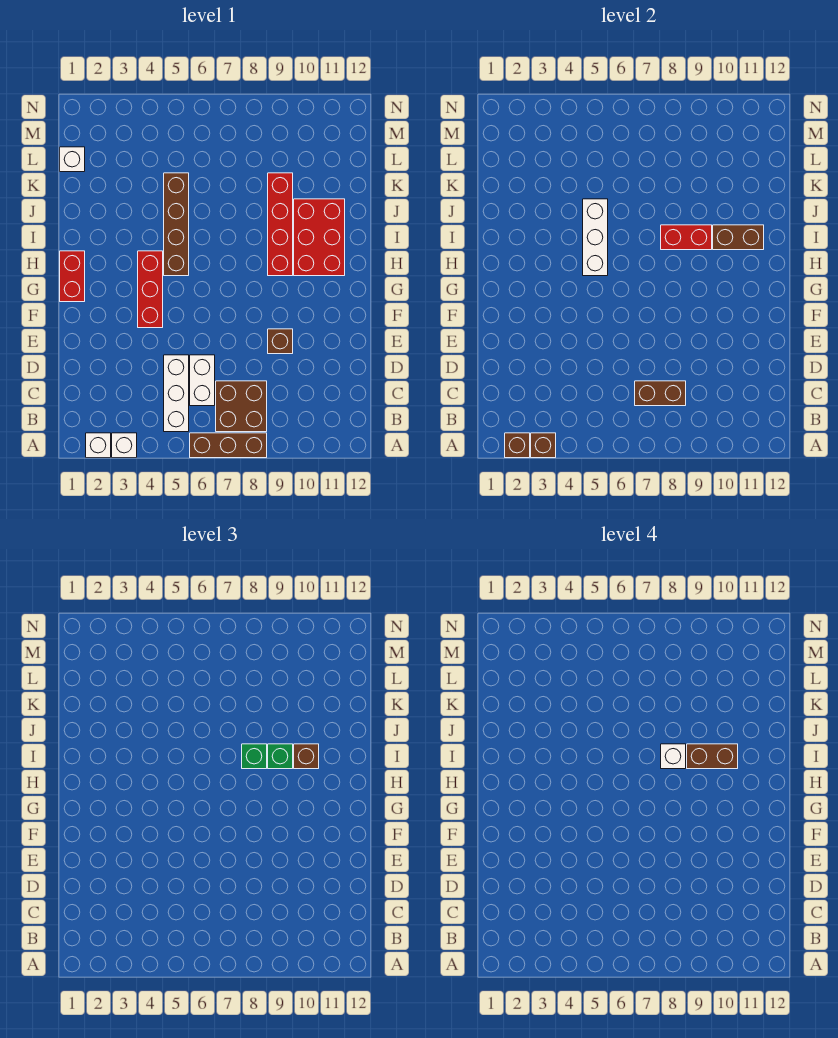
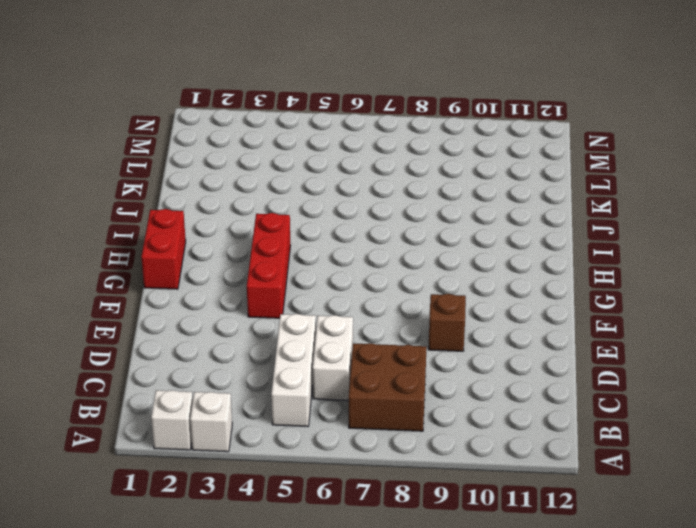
none -> brown 1x3 brick [190,433,267,458]
none -> brown 1x4 brick [164,173,189,276]
none -> red 1x4 brick [268,173,293,276]

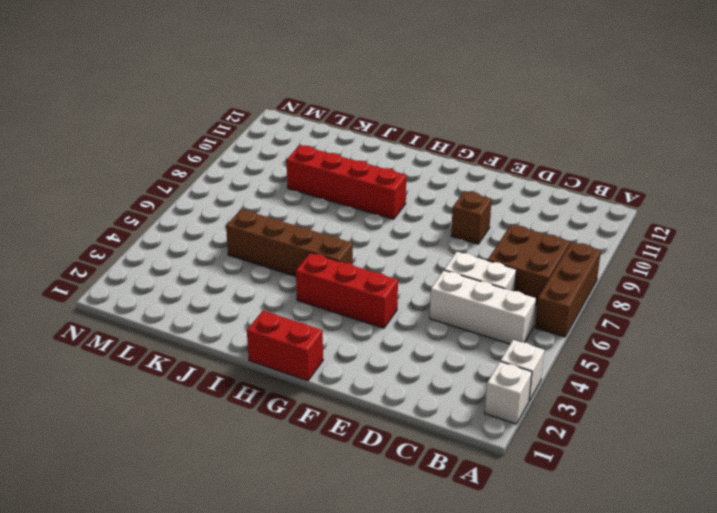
none -> red 2x3 brick [294,199,345,276]
none -> white 1x1 brick [60,147,85,172]
none -> brown 1x1 brick [505,433,530,458]

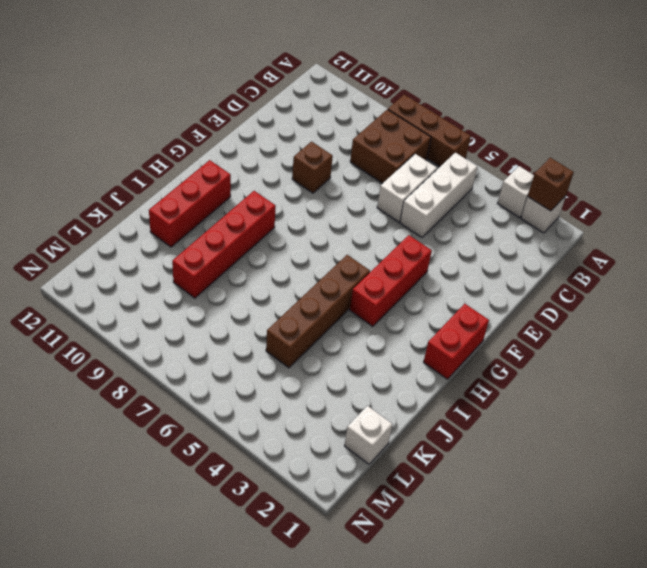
red 1x3 brick [149,160,231,247] -> red 2x3 brick [294,199,345,276]
none -> brown 1x1 brick [531,433,556,458]
none -> brown 1x2 brick [635,381,686,406]
none -> white 1x3 brick [583,199,608,276]

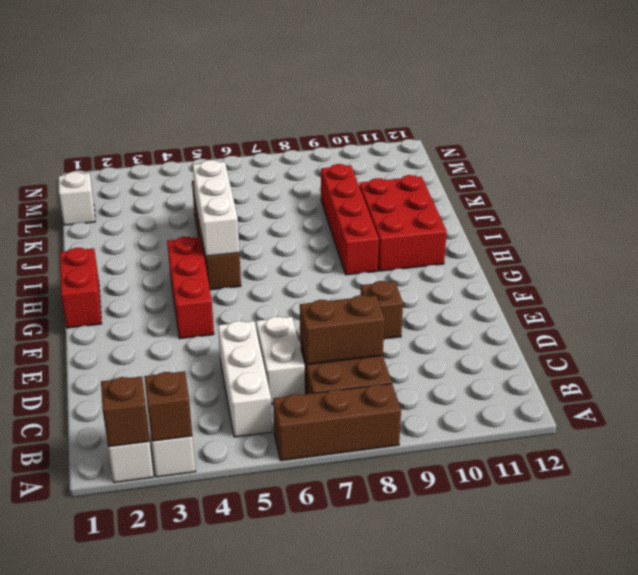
none -> red 1x2 brick [661,225,712,250]
none -> brown 1x2 brick [713,225,764,250]
none -> green 1x1 brick [242,744,267,769]

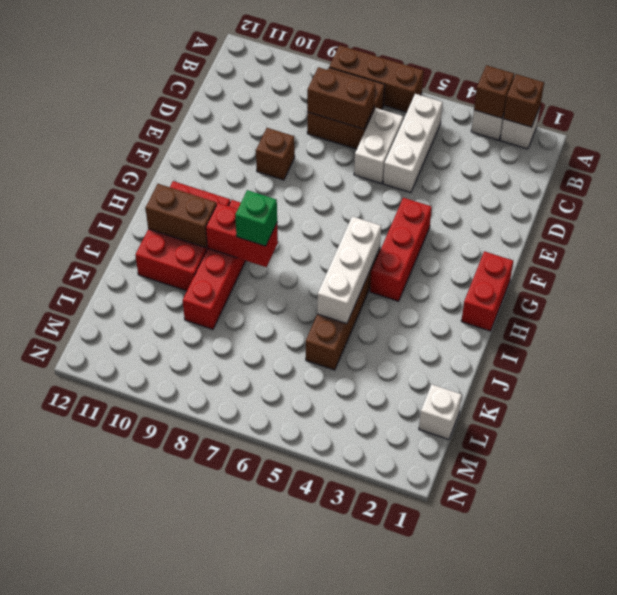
none -> green 1x1 brick [268,744,293,769]
none -> brown 1x1 brick [294,744,319,769]
none -> white 1x1 brick [661,744,686,769]

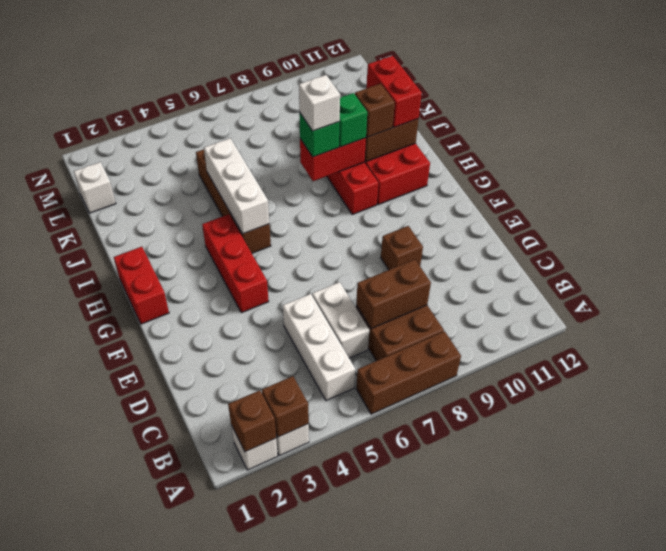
red 1x2 brick [366,56,422,127] -> none
none -> brown 1x2 brick [687,744,738,769]

